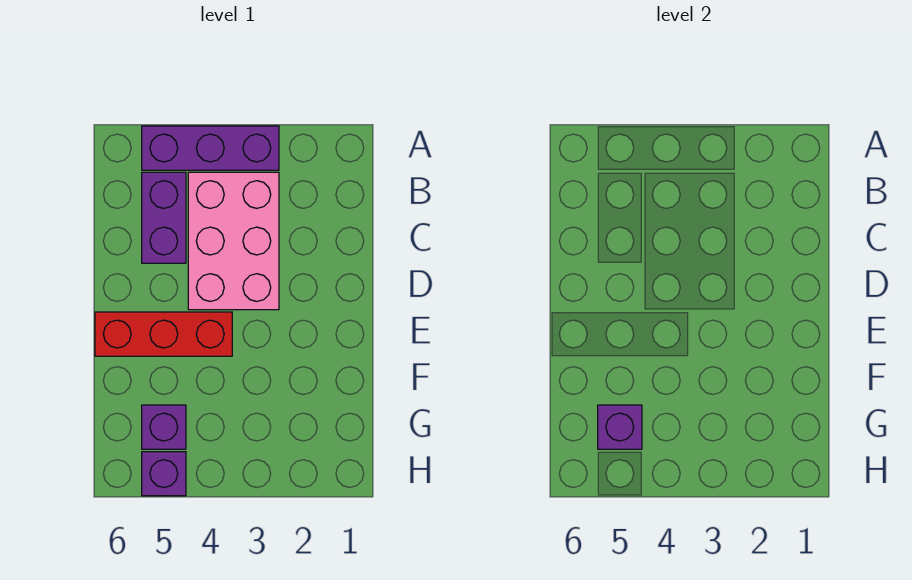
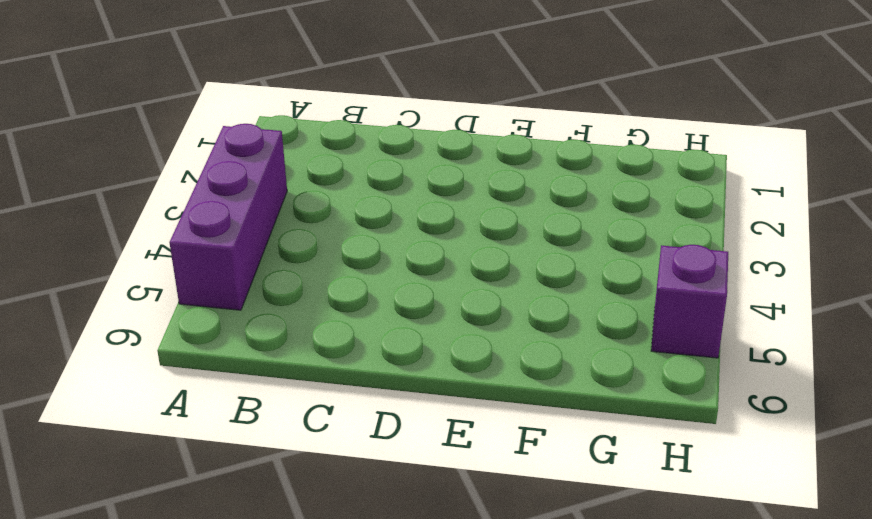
none -> pink 2x3 brick [188,172,279,310]
none -> purple 1x2 brick [142,172,186,263]

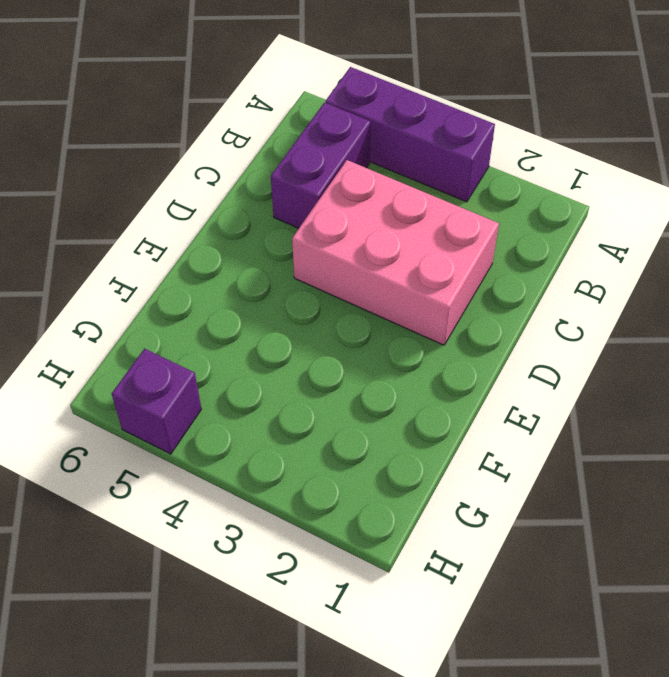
pink 2x3 brick [292,160,499,345] -> pink 2x3 brick turned to [188,172,279,310]
none -> red 1x3 brick [95,312,232,356]
none -> purple 1x1 brick [142,405,186,449]

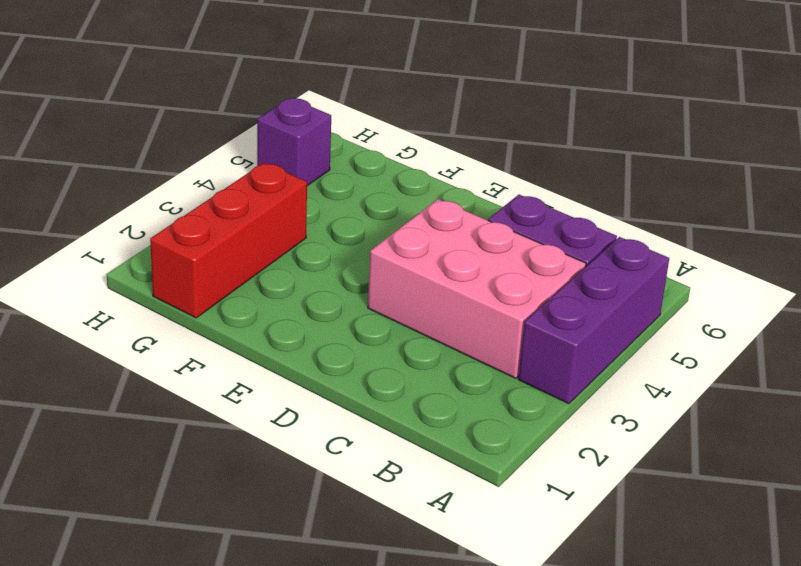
red 1x3 brick [150,163,307,318] -> red 1x3 brick moved to [95,312,232,356]
none -> purple 1x1 brick [142,405,186,449]
none -> purple 1x1 brick [598,405,642,449]

